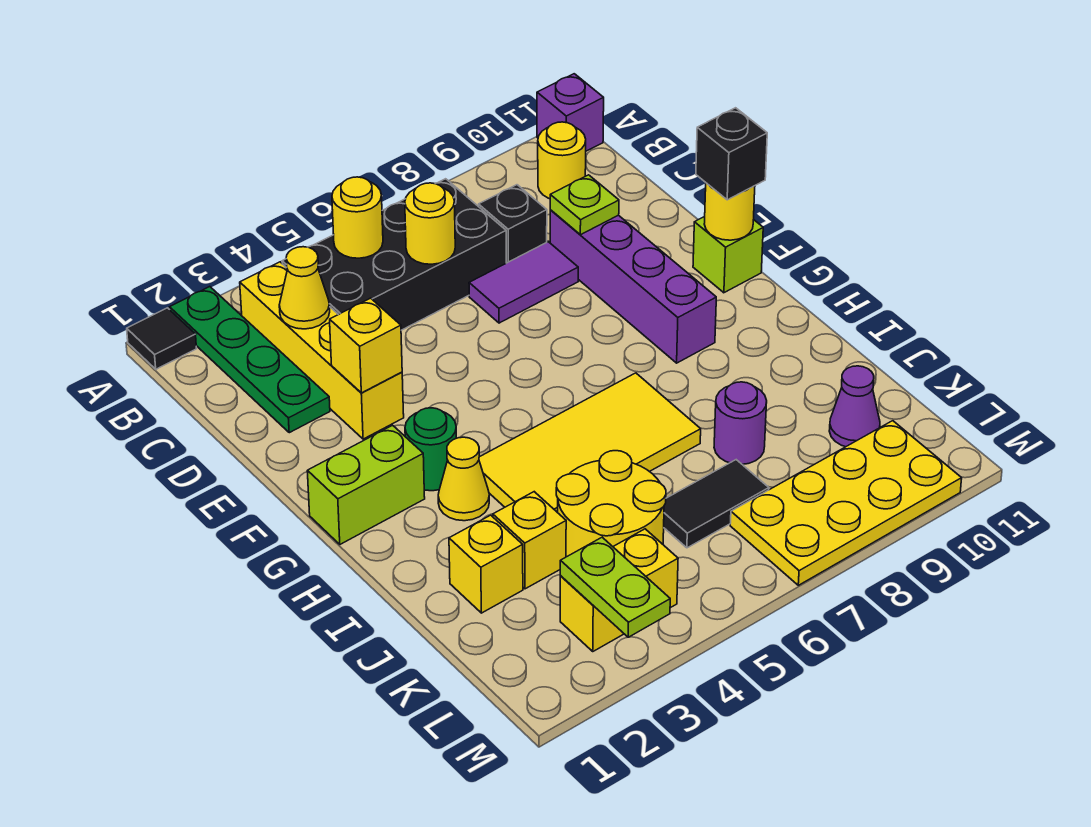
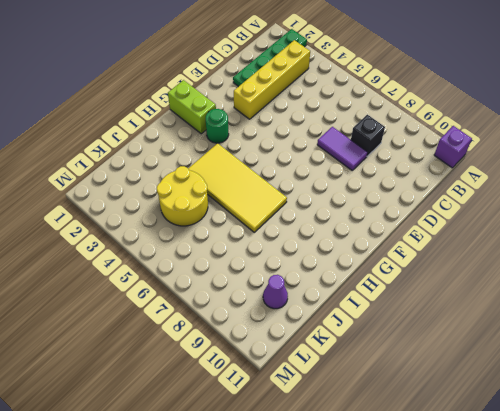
none -> black 1x1 tile [127,308,197,369]
none -> black 2x4 brick [282,179,506,330]
none -> yellow 1x1 round brick [538,122,586,199]
none -> purple 1x4 brick [550,210,716,363]

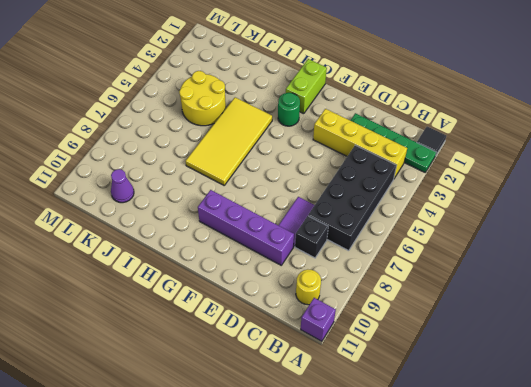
none -> lime 1x1 brick [693,216,763,293]
none -> yellow 1x1 cone [438,437,489,521]
none -> yellow 1x1 brick [449,515,523,613]
none -> yellow 1x1 brick [493,492,566,589]

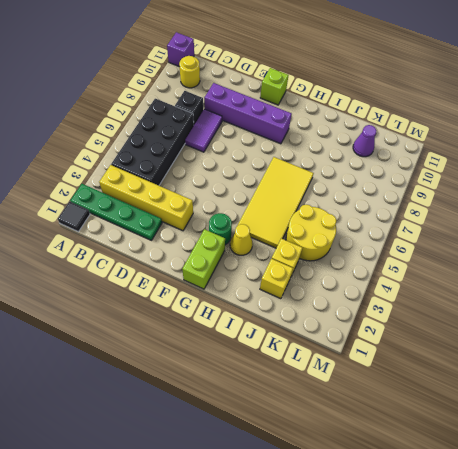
none -> purple 1x1 round brick [714,382,767,464]
none -> black 1x2 tile [664,460,769,548]
none -> yellow 1x2 brick [560,529,678,651]
none -> yellow 2x4 plate [730,421,962,585]

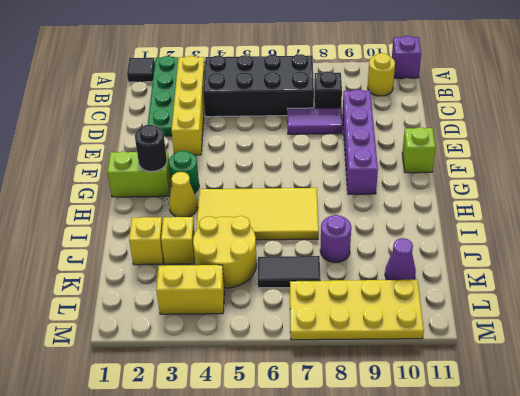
black 1x1 round brick [135,125,167,172] -> none
none -> yellow 1x1 round brick [332,177,383,258]
none -> yellow 1x1 cone [279,247,330,329]
none -> yellow 1x1 round brick [405,183,455,264]
none -> lime 1x1 plate [550,175,619,235]

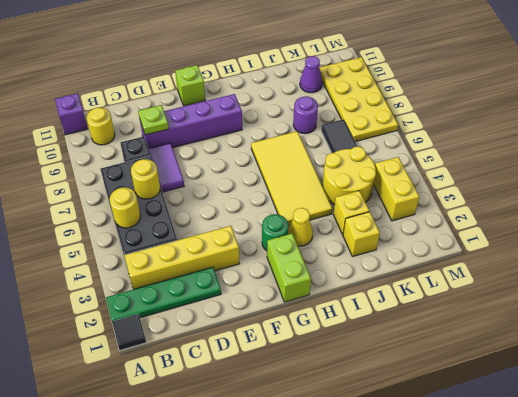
none -> yellow 1x1 cone [279,247,330,329]
none -> yellow 1x1 brick [330,298,402,393]
none -> yellow 1x1 round brick [704,183,755,240]
none -> lime 1x2 plate [560,537,670,637]

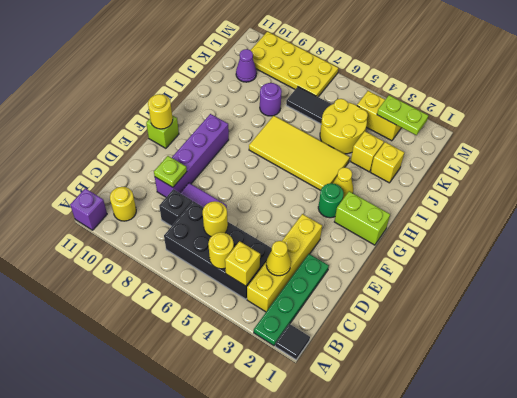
yellow 1x1 brick [225,241,260,286] -> yellow 1x1 brick moved to [330,298,402,393]
lime 1x2 plate [377,95,428,135] -> lime 1x2 plate turned to [560,537,670,637]
none -> black 1x1 brick [696,108,767,200]

